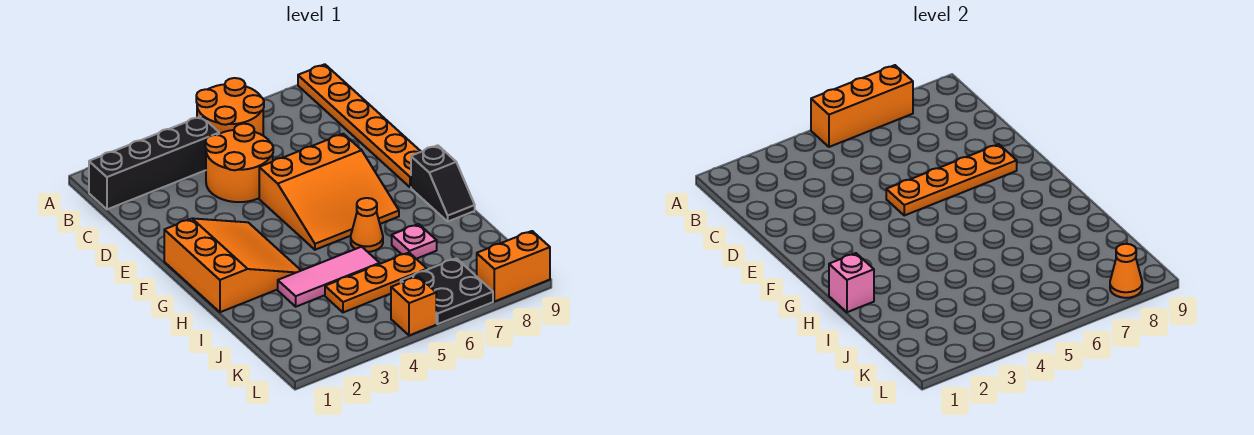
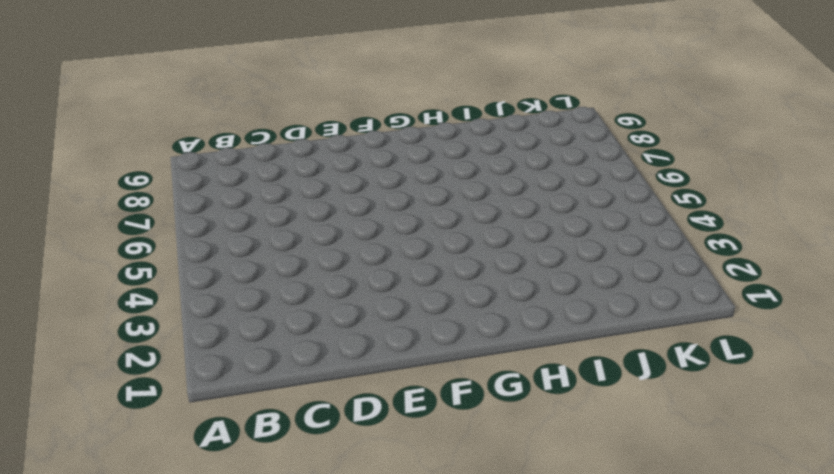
none -> orange 2x2 round brick [196,78,264,135]
none -> orange 1x6 plate [298,64,421,187]
none -> black 1x4 brick [89,116,219,209]

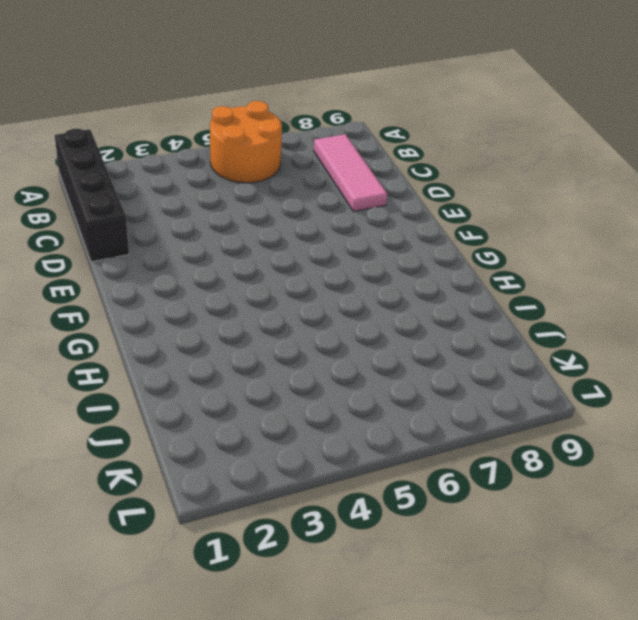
black 1x4 brick [55,129,129,262] -> black 1x4 brick turned to [89,116,219,209]
pink 1x3 tile [314,134,387,212] -> pink 1x3 tile turned to [278,247,380,307]
none -> orange 1x6 plate [298,64,421,187]
none -> orange 2x2 round brick [205,124,273,202]
none -> orange 3x3 slope [259,134,399,250]

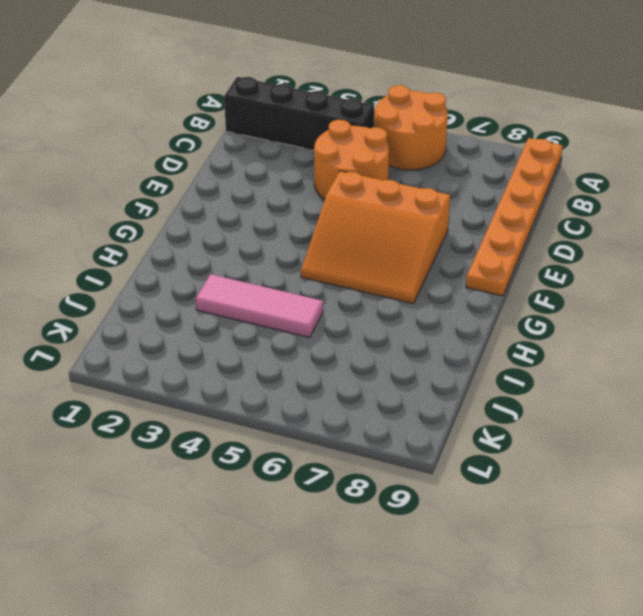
none -> orange 3x3 slope [164,218,301,312]
none -> black 1x2 slope [411,145,475,221]
none -> orange 1x1 cone [351,198,383,252]

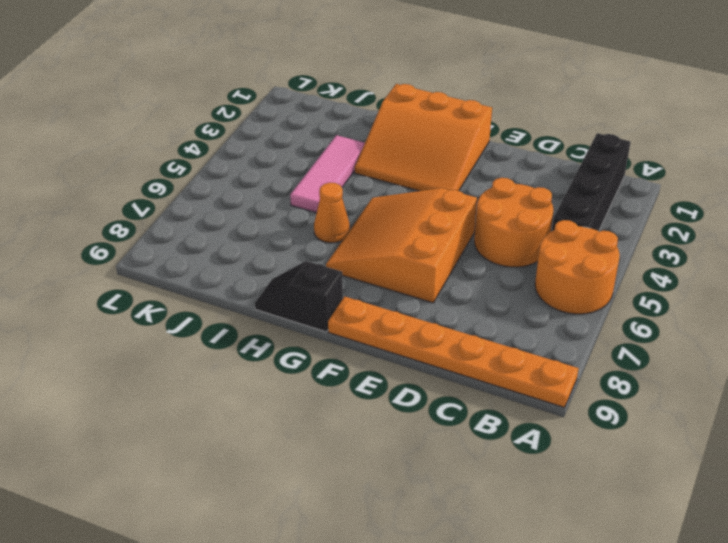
none -> pink 1x1 plate [392,224,437,259]
none -> orange 1x3 plate [325,253,427,312]
none -> black 2x2 plate [401,258,493,324]

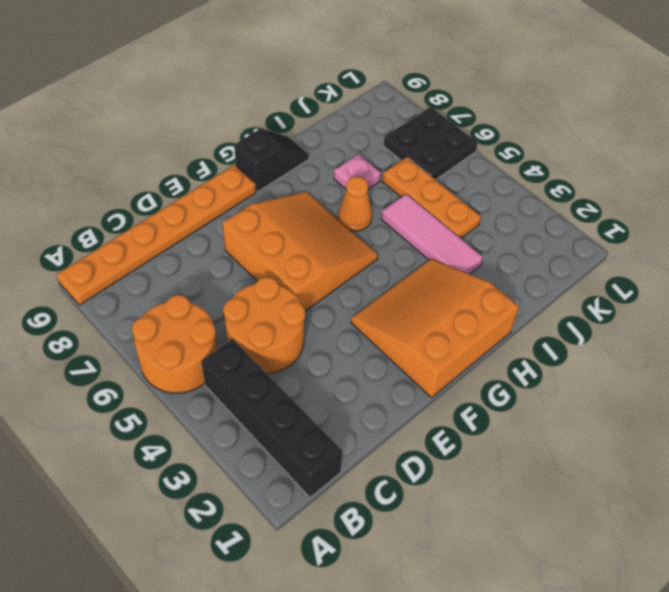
none -> orange 1x1 brick [391,276,436,335]
none -> orange 1x2 brick [477,231,550,302]
none -> orange 1x3 brick [811,65,913,147]

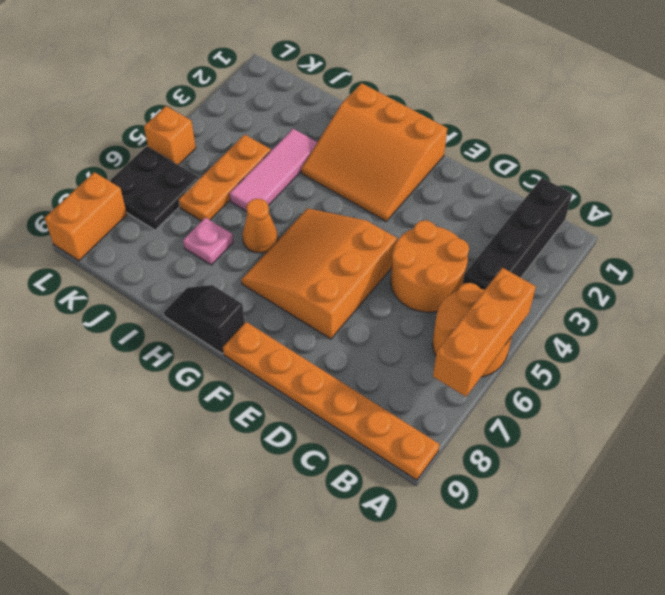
none -> orange 1x4 plate [886,144,1017,215]
none -> pink 1x1 brick [829,253,874,312]
none -> orange 1x1 cone [1110,244,1142,298]

